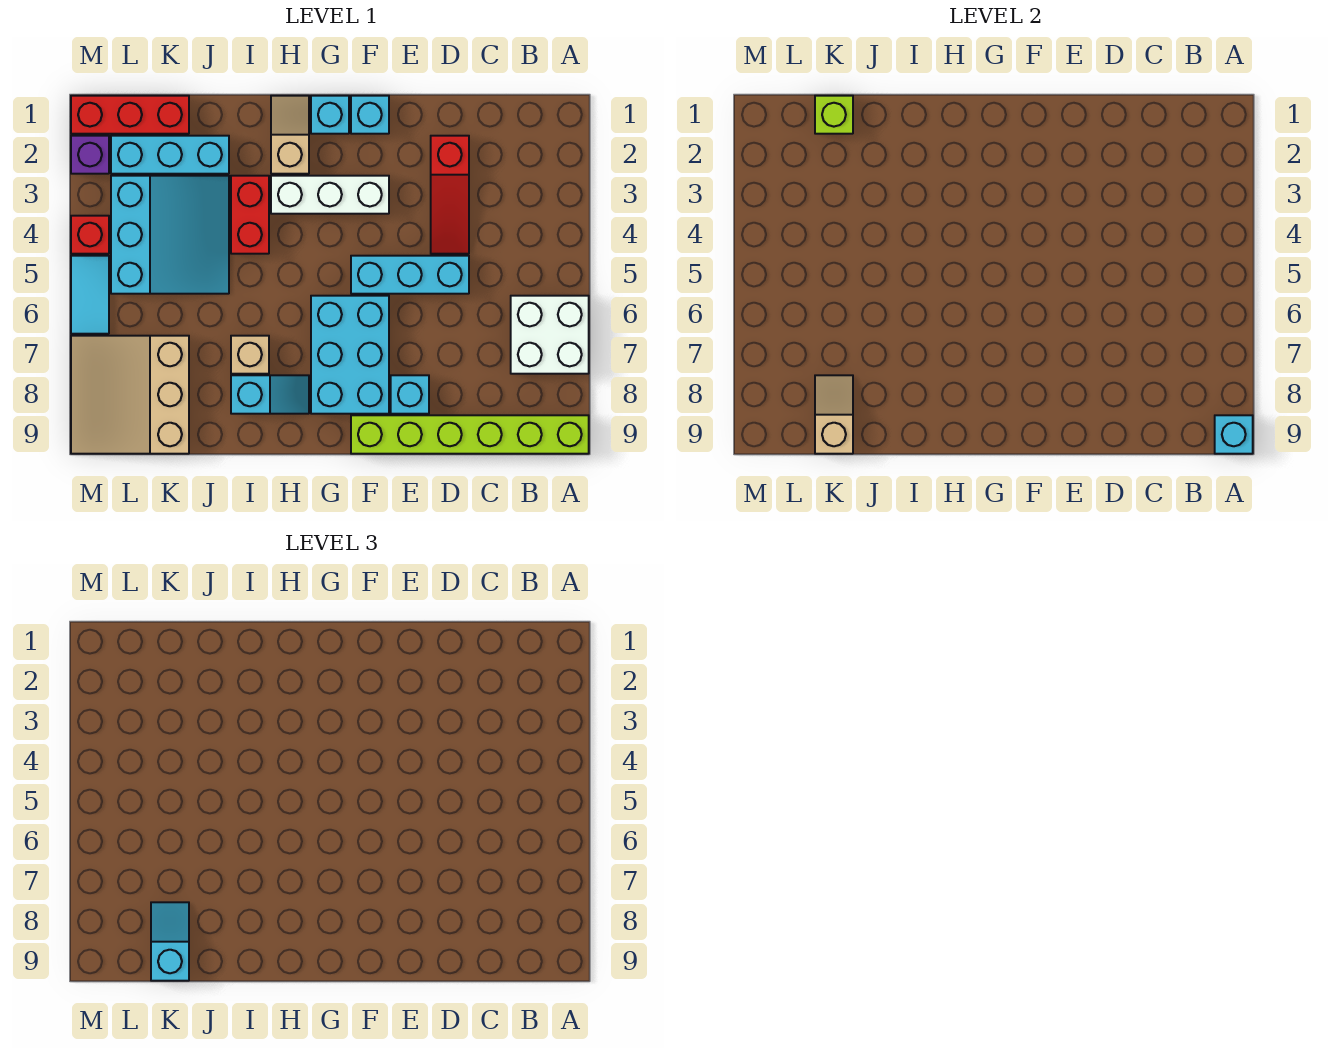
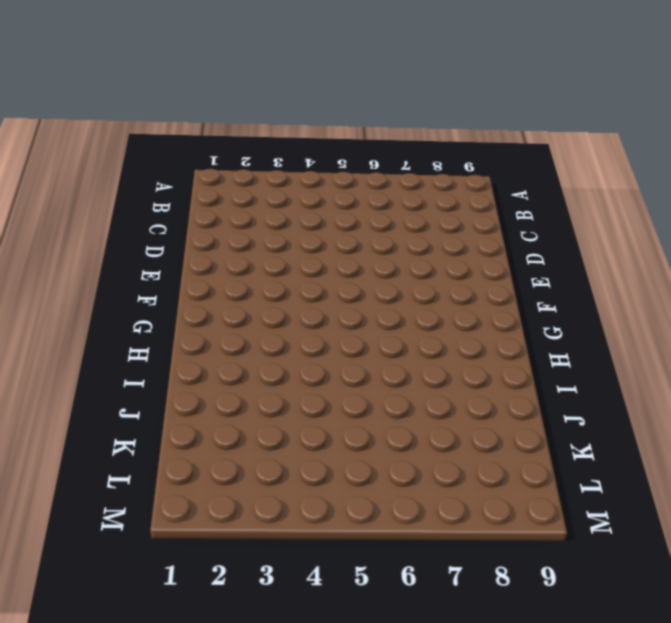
none -> white 2x2 brick [511,296,589,374]
none -> lime 1x6 brick [351,415,589,454]
none -> red 1x3 slope [431,136,469,254]

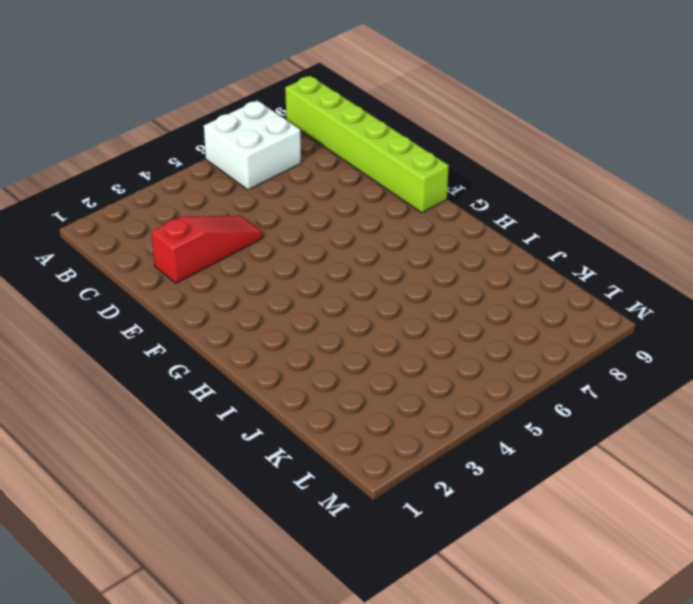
none -> cyan 1x3 brick [351,256,469,294]
none -> cyan 1x1 brick [391,375,429,414]
none -> cyan 1x1 brick [351,96,389,134]

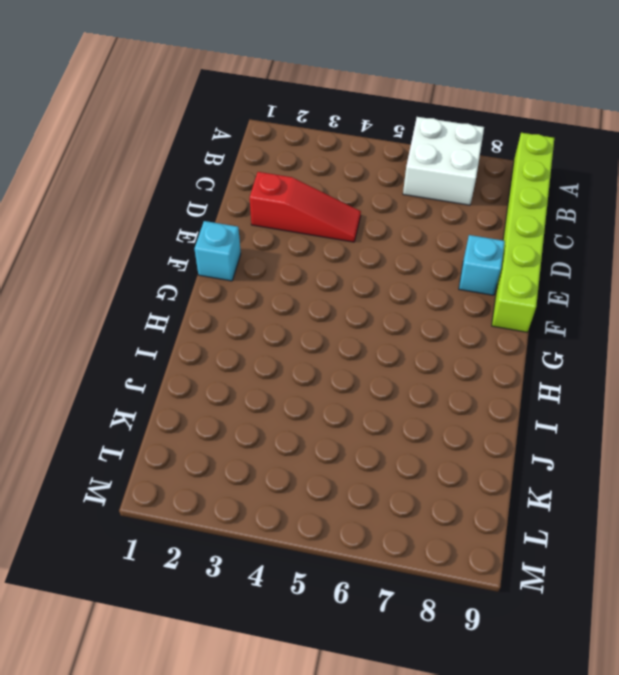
none -> cyan 1x3 brick [351,256,469,294]
none -> white 1x3 brick [271,176,389,214]
none -> cyan 2x3 brick [311,296,389,414]

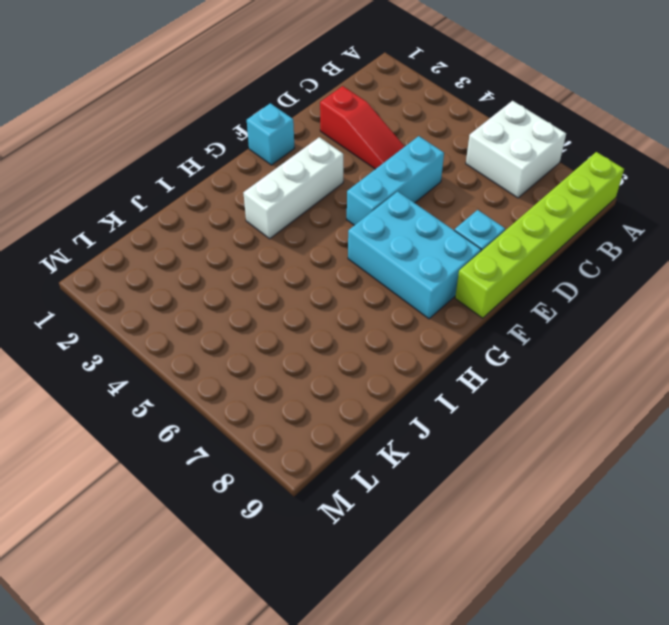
none -> cyan 1x1 brick [311,96,349,134]
none -> tan 1x2 slope [271,96,309,174]
none -> cyan 1x2 slope [231,375,309,414]

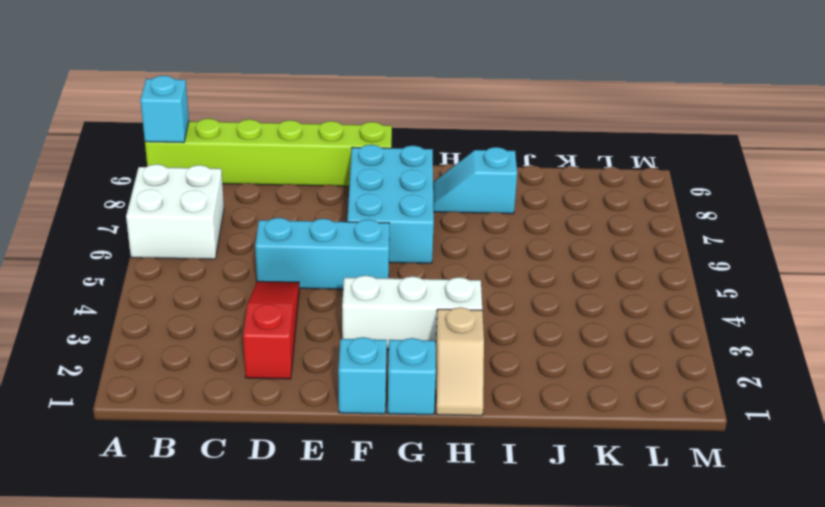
none -> cyan 1x1 brick [391,375,429,414]
none -> red 1x2 brick [231,176,269,254]
none -> tan 1x1 brick [231,336,269,374]

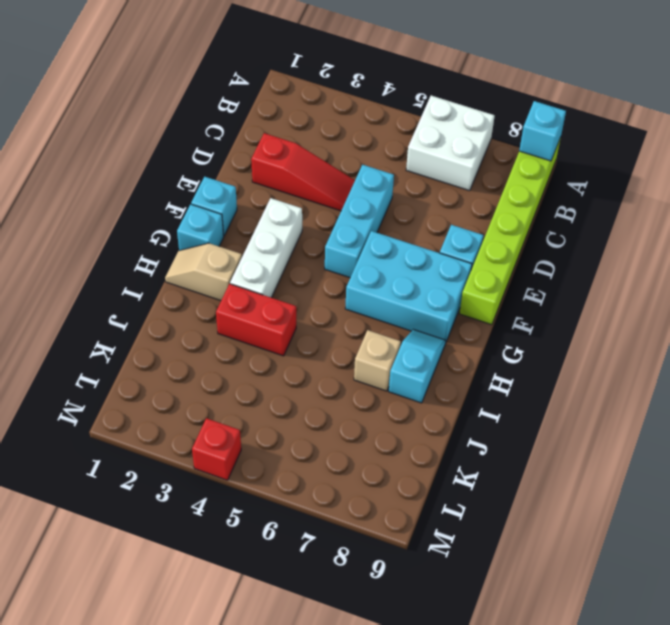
none -> cyan 1x3 brick [111,136,229,174]
none -> cyan 3x3 slope [111,176,229,294]
none -> red 1x3 brick [71,96,189,134]

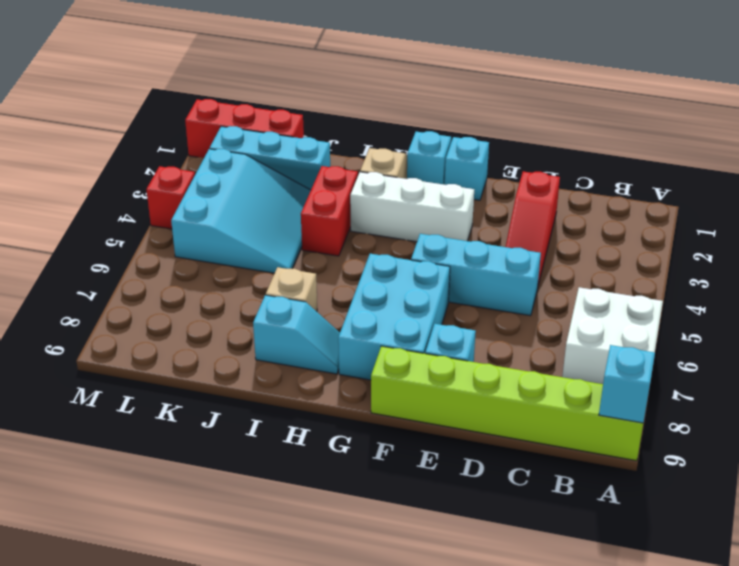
none -> tan 3x3 slope [71,336,189,454]
none -> purple 1x1 brick [71,136,109,174]
none -> cyan 1x2 tile [71,256,109,334]

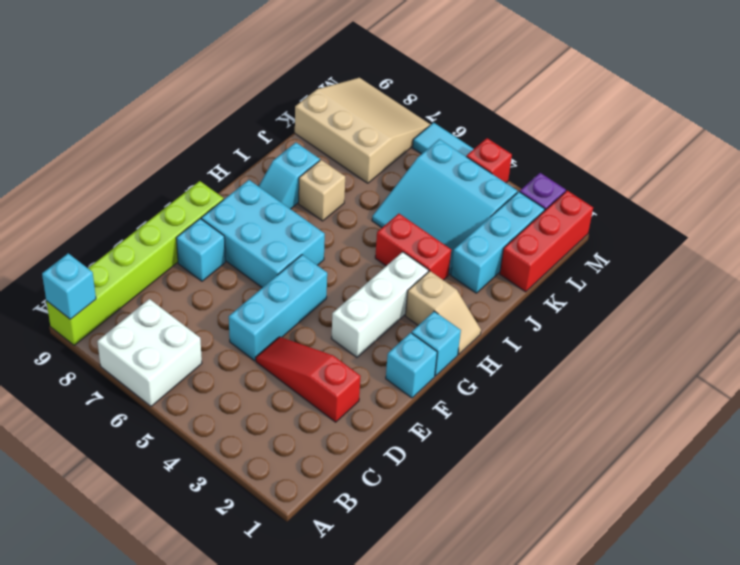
none -> lime 1x1 brick [815,96,853,134]
none -> tan 1x2 slope [815,375,853,454]
none -> cyan 1x2 slope [151,902,189,981]

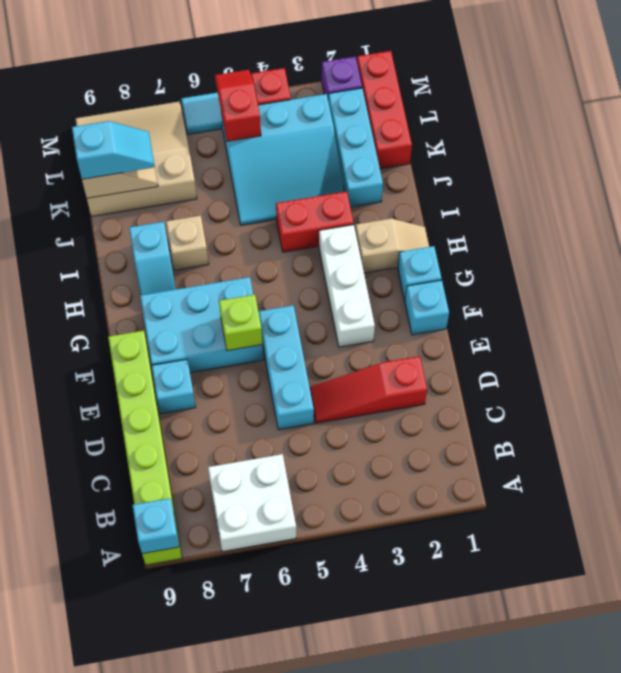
lime 1x1 brick [219,295,263,351] -> lime 1x1 brick moved to [815,96,853,134]
red 1x2 slope [215,70,261,141] -> none

